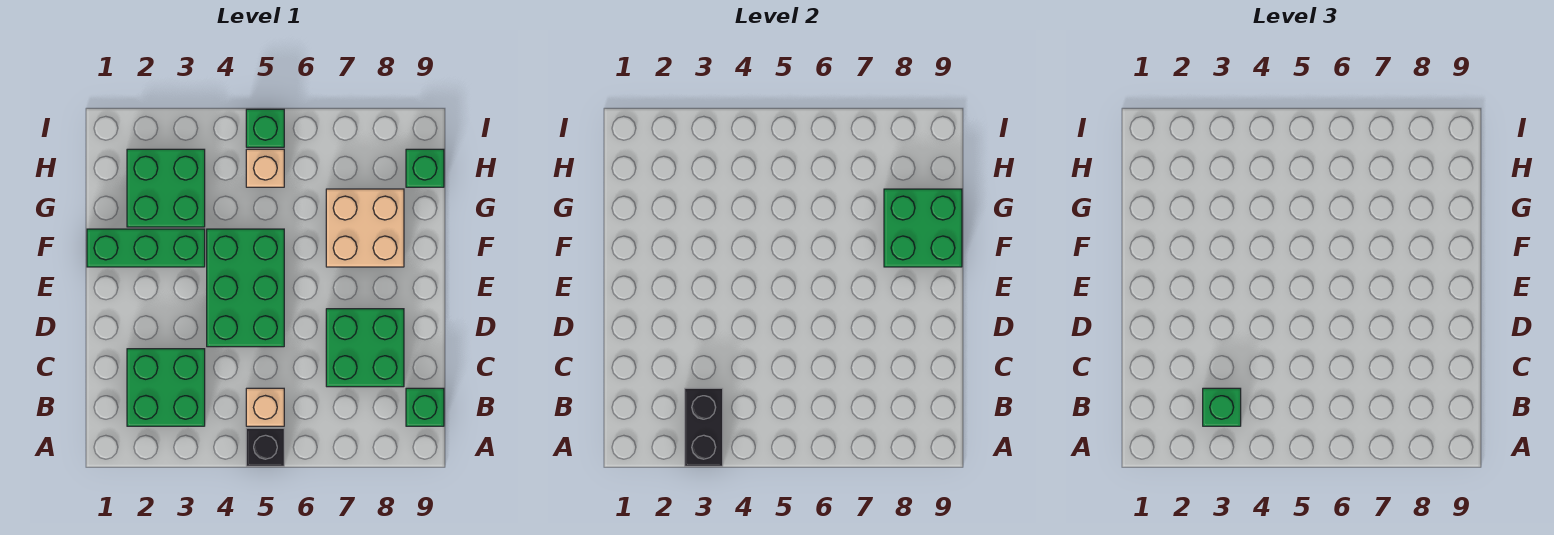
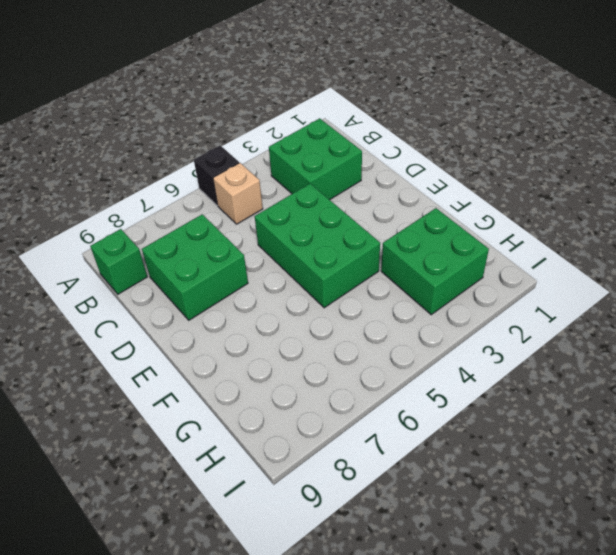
none -> green 1x3 brick [87,229,205,267]
none -> tan 2x2 brick [326,189,404,267]
none -> tan 1x1 brick [246,149,284,187]

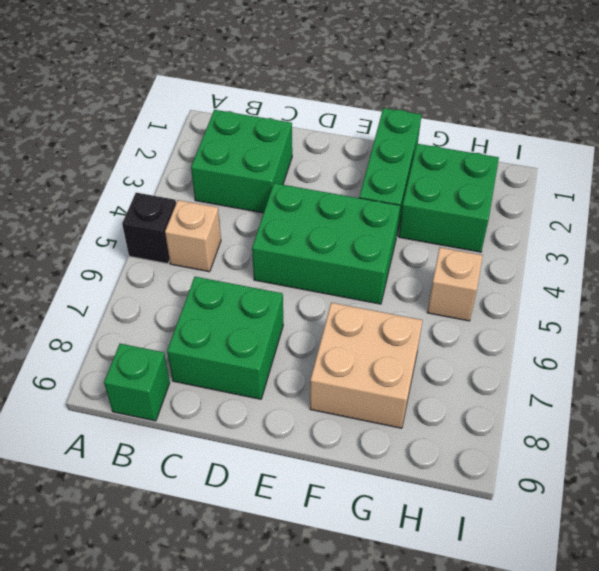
none -> green 1x1 brick [406,149,444,187]
none -> green 1x1 brick [246,109,284,147]
none -> black 1x2 brick [685,388,723,466]

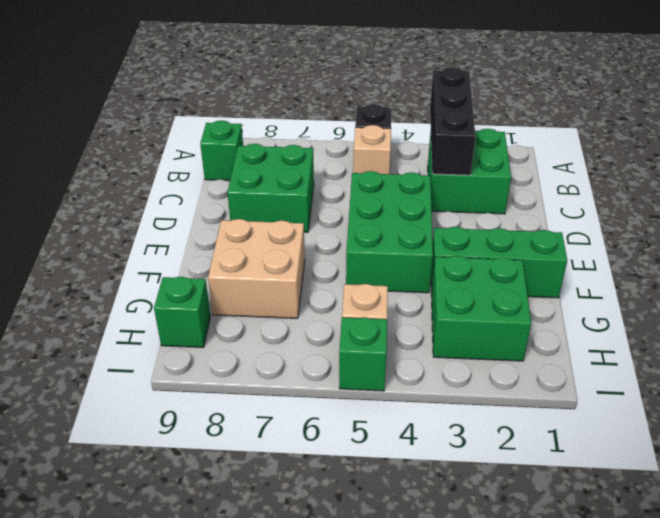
black 1x3 brick [430,67,476,175] -> black 1x2 brick [685,388,723,466]
none -> green 2x2 brick [884,189,962,267]
none -> green 1x1 brick [1203,388,1241,426]

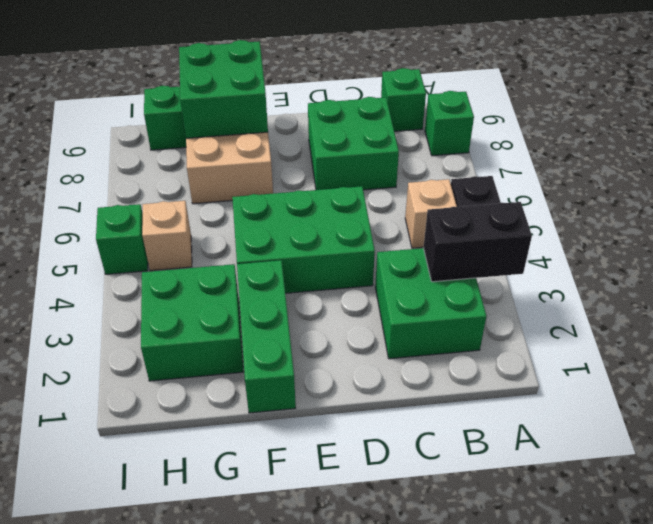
green 1x1 brick [425,91,474,156] -> green 1x1 brick moved to [1203,388,1241,426]

